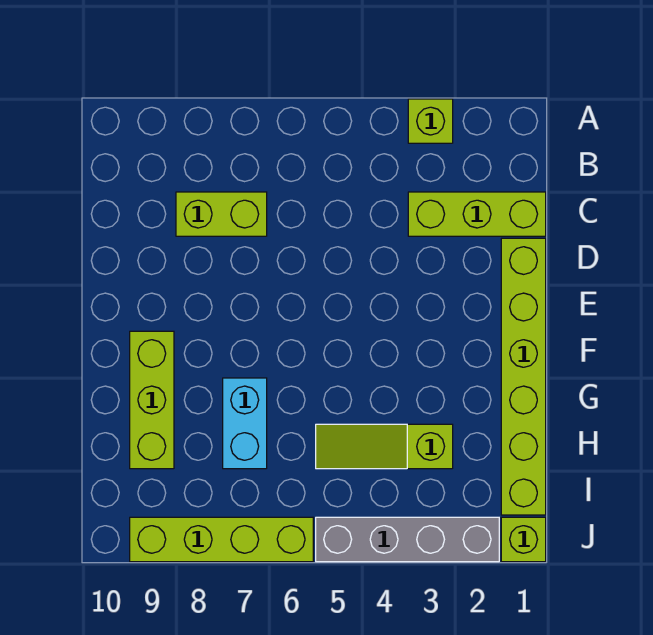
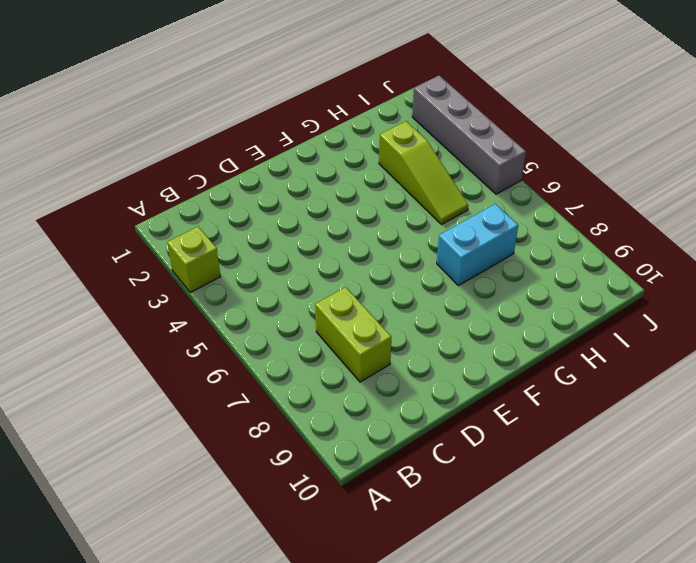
none -> lime 1x3 brick [408,192,546,236]
none -> lime 1x6 brick [501,238,546,515]

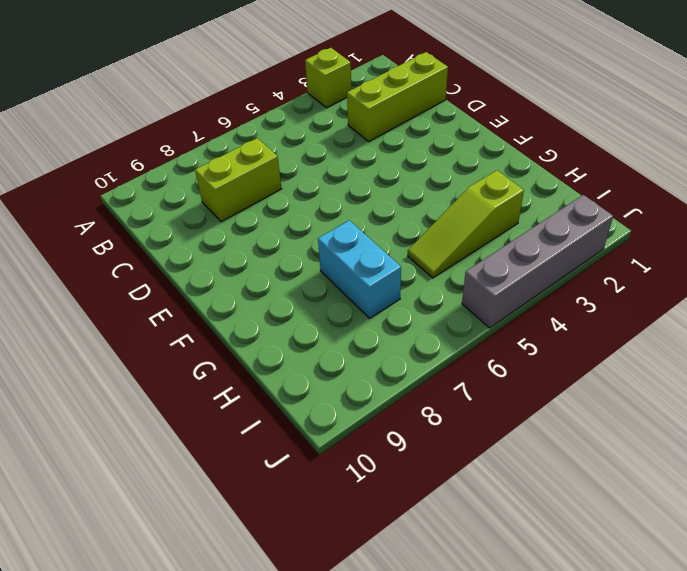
none -> lime 1x6 brick [501,238,546,515]
none -> lime 1x3 brick [130,331,174,469]

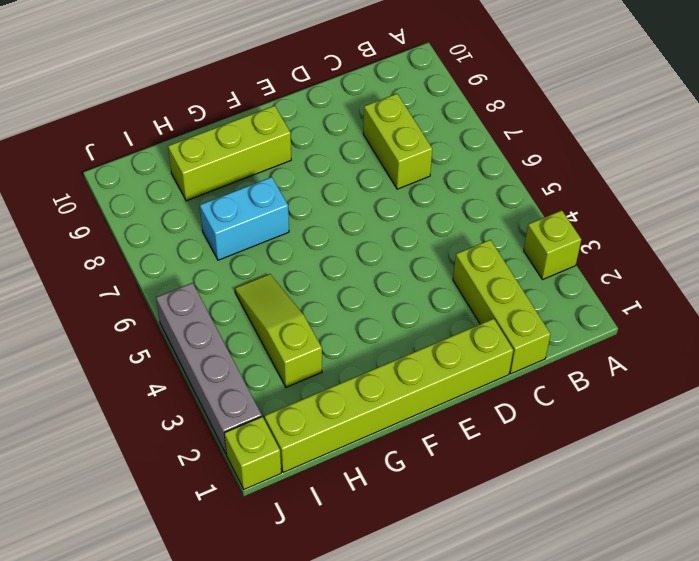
none -> lime 1x4 brick [130,517,313,562]

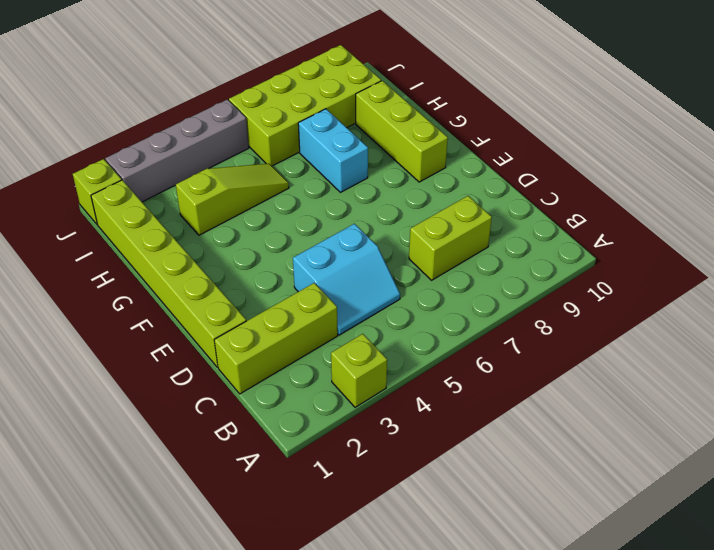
cyan 2x2 slope [293,224,400,335] -> none
lime 2x4 brick [229,45,381,166] -> lime 1x4 brick [130,517,313,562]

